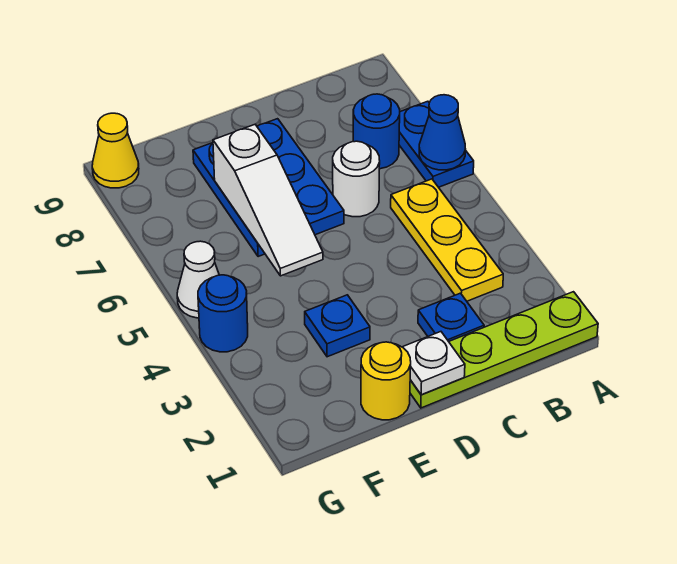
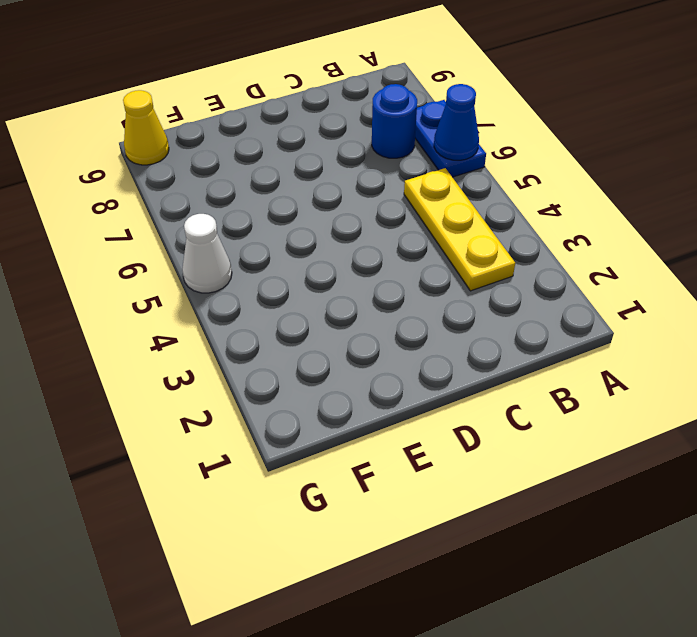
none -> lime 1x4 plate [410,292,598,408]
none -> blue 1x1 plate [418,293,484,342]
none -> white 1x1 round brick [333,141,380,217]

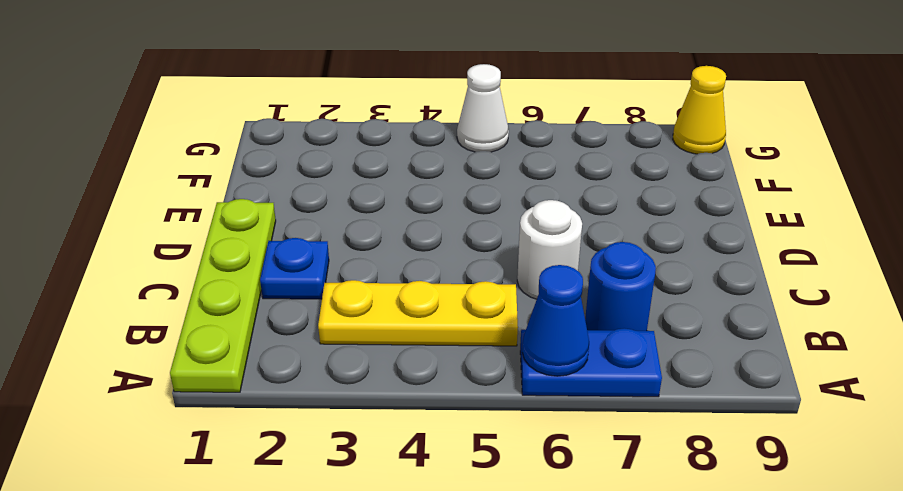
none -> blue 2x3 plate [193,119,344,257]
none -> yellow 1x1 round brick [361,342,411,420]
none -> blue 1x1 plate [305,295,370,357]

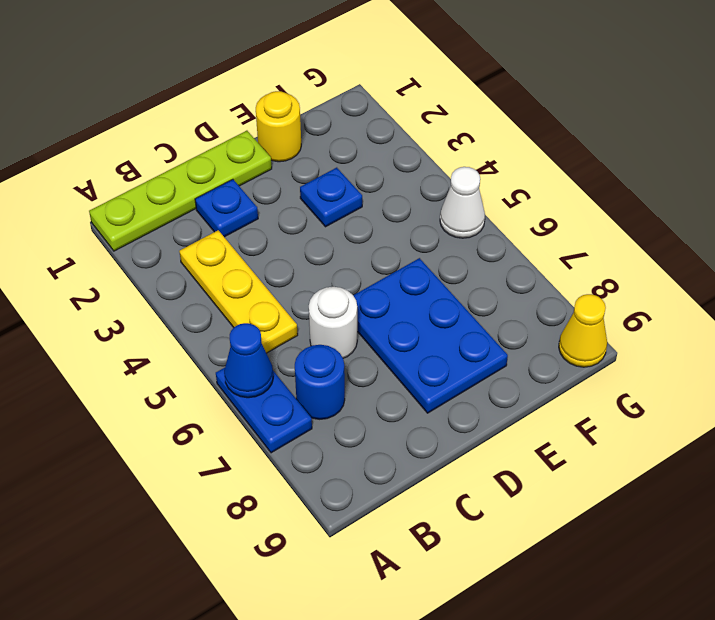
none -> blue 1x1 round brick [198,275,248,352]
none -> white 1x1 plate [403,332,465,395]
none -> white 1x3 slope [213,124,323,276]

